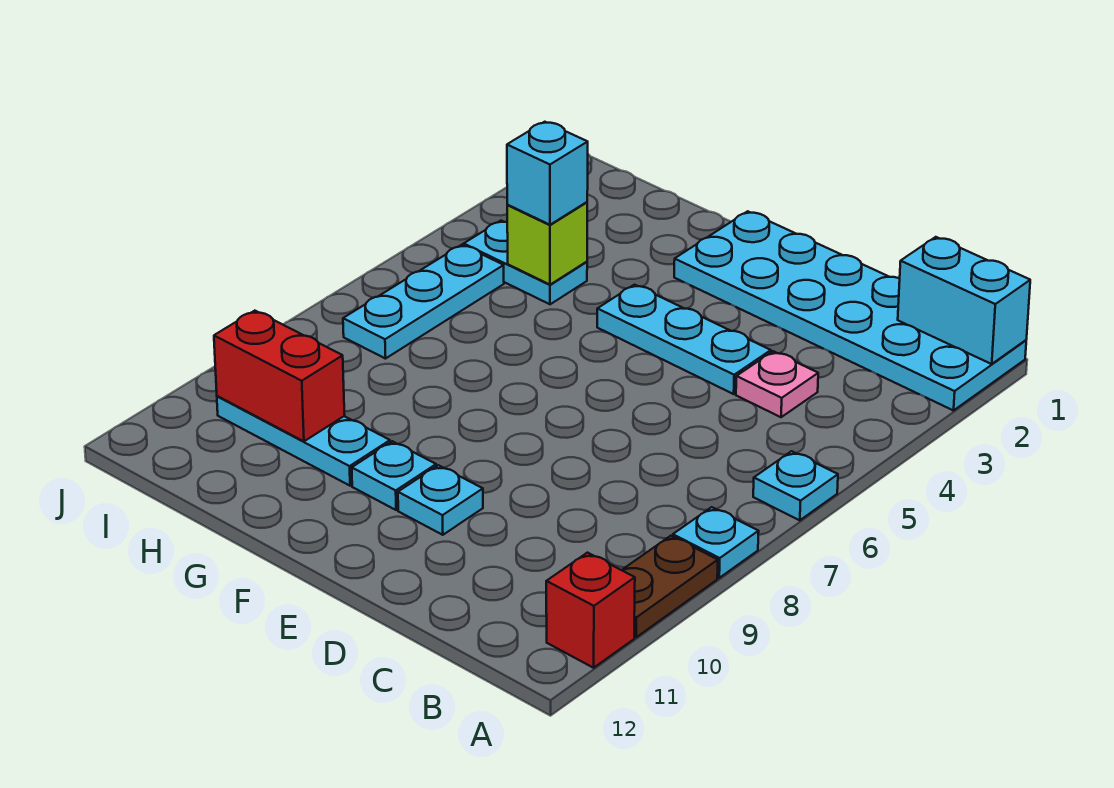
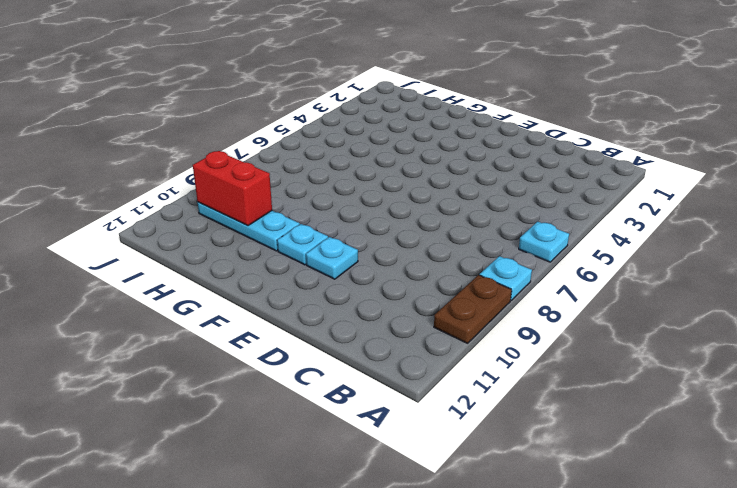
none -> cyan 2x6 plate [674,211,1026,411]
none -> red 1x1 brick [546,553,635,668]
none -> pink 1x1 plate [736,351,818,417]

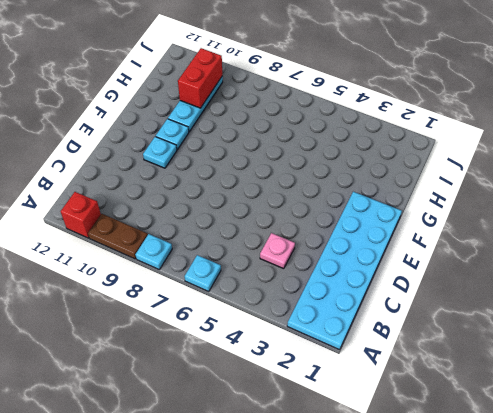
none -> cyan 1x3 plate [597,285,771,394]
none -> cyan 1x2 plate [464,221,587,304]
none -> cyan 1x3 plate [343,245,504,359]

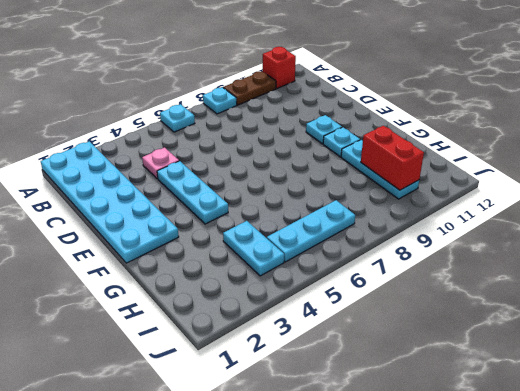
none -> cyan 1x2 brick [898,237,1030,364]
none -> lime 1x1 brick [507,202,587,285]
none -> cyan 1x1 brick [507,122,588,225]

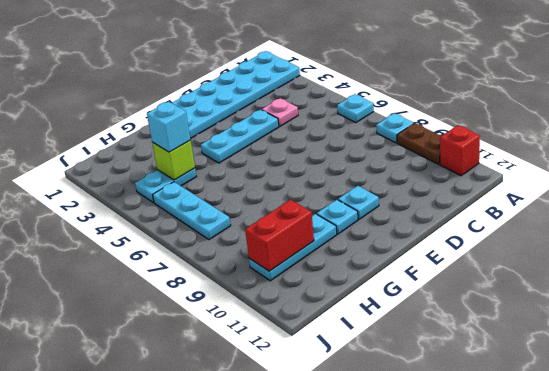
none -> cyan 1x2 brick [898,237,1030,364]

